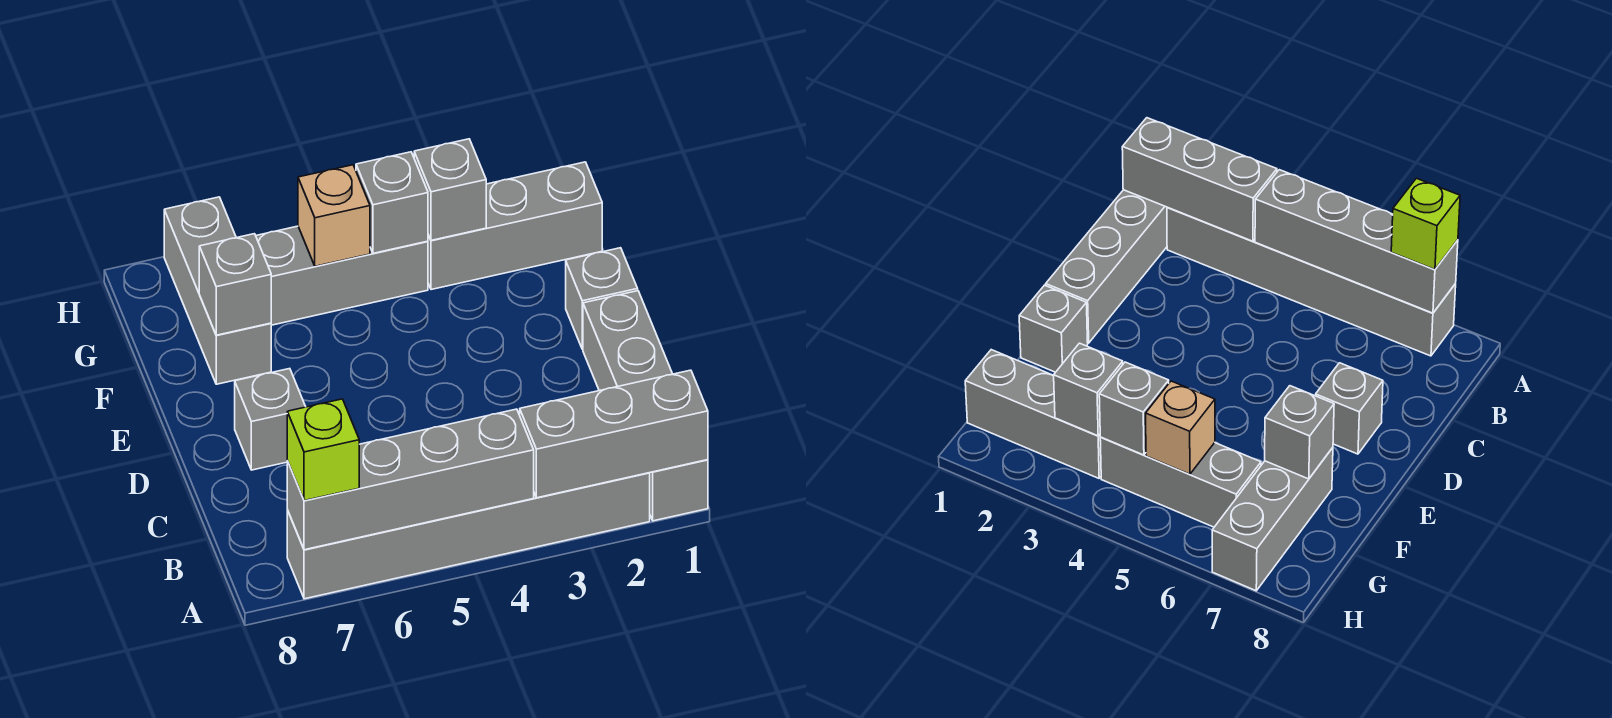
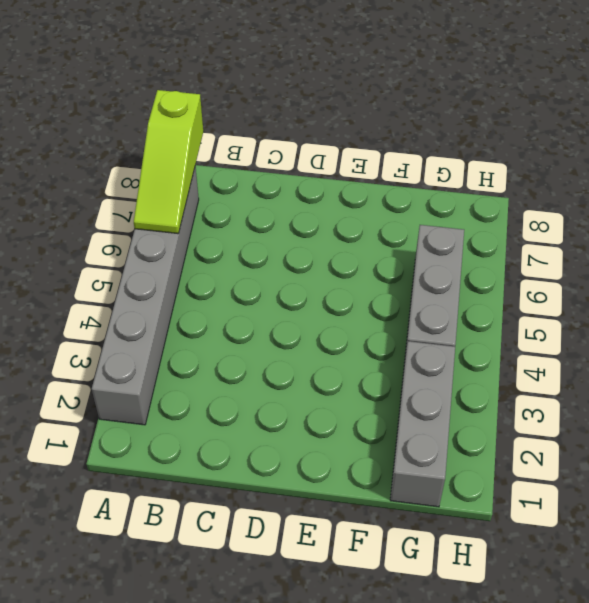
lime 1x3 slope [134,90,203,234] -> grey 1x4 brick [287,409,534,550]
none -> grey 1x4 brick [583,291,708,521]
none -> grey 1x1 brick [235,369,306,470]
none -> grey 1x1 brick [566,248,638,349]

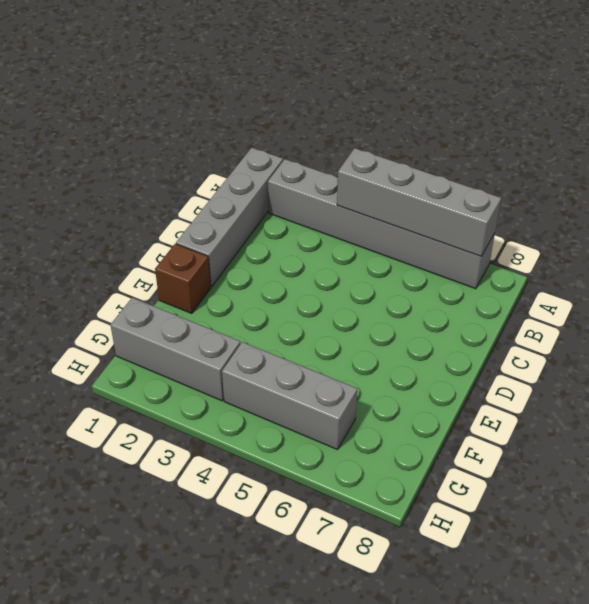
brown 1x1 brick [155,244,211,313] -> grey 1x1 brick [566,248,638,349]
none -> grey 1x1 brick [235,369,306,470]
none -> grey 1x3 brick [164,197,271,384]
none -> grey 1x3 brick [520,370,708,498]

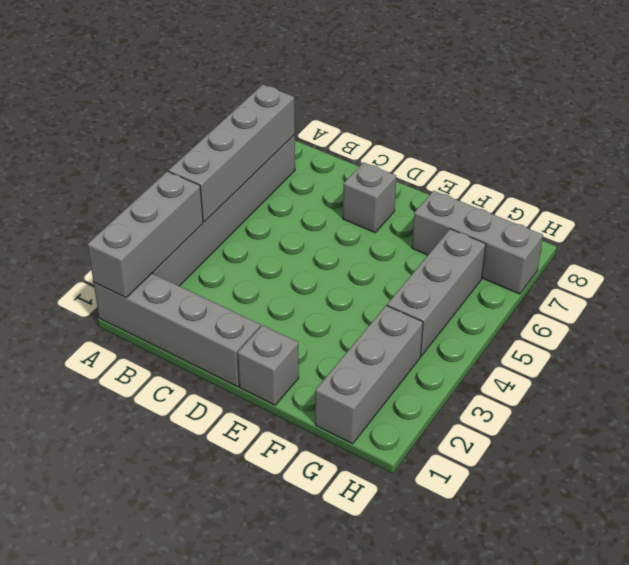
none -> grey 1x1 brick [199,234,271,335]
none -> grey 1x1 brick [414,139,486,240]
none -> grey 1x1 brick [356,152,428,253]

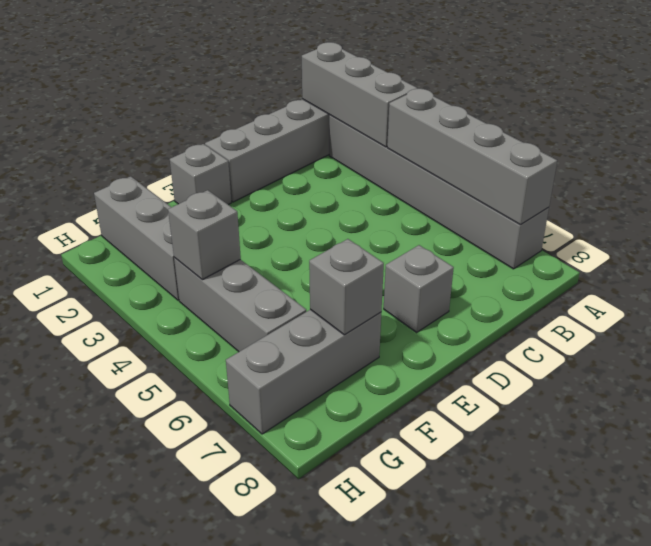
none -> grey 1x1 brick [414,139,486,240]
none -> tan 1x1 brick [298,165,370,266]
none -> lime 1x1 brick [287,399,359,501]

